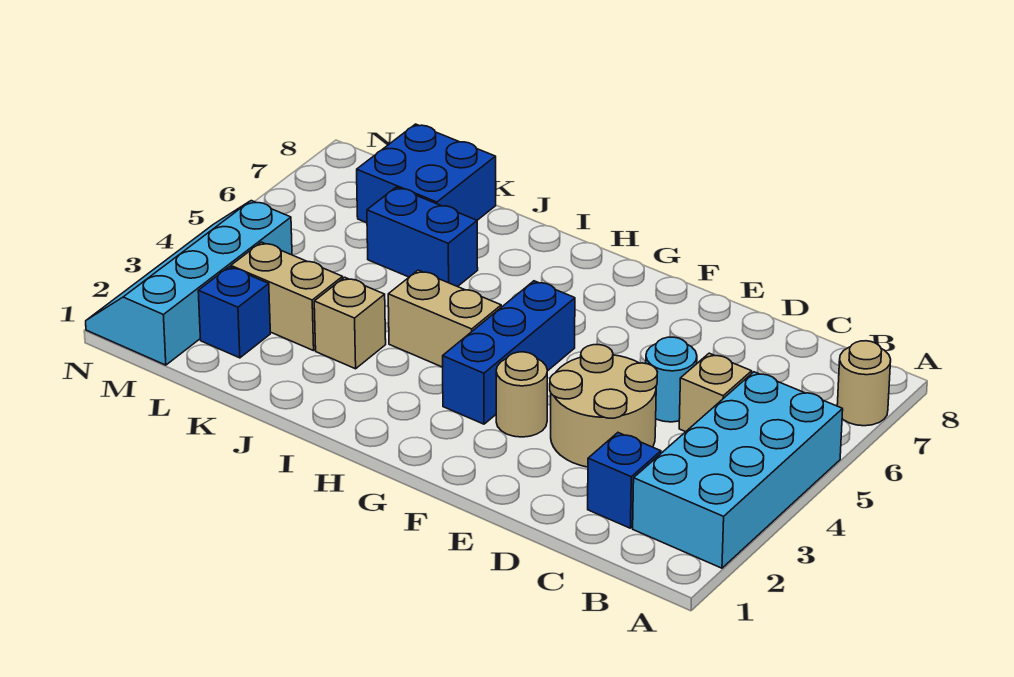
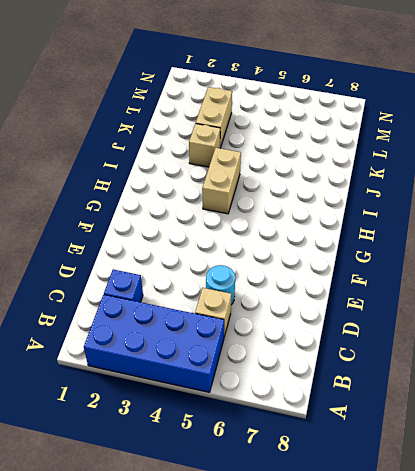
blue 2x4 brick [84,295,224,392] -> cyan 2x4 brick [633,372,843,568]
none -> tan 1x1 round brick [837,341,891,426]
none -> tan 2x2 round brick [550,345,657,467]
none -> tan 1x1 round brick [496,352,547,437]

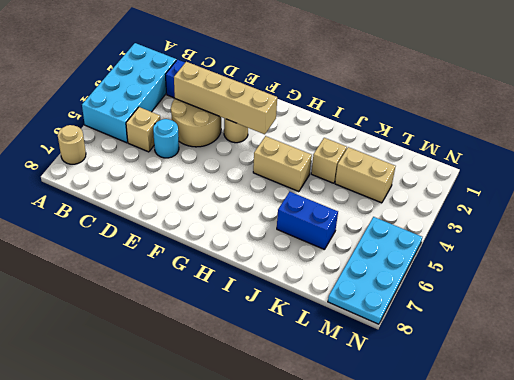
tan 1x4 brick [174,62,277,134] -> none
cyan 2x4 plate [328,217,422,324] -> none
none -> blue 1x3 brick [443,281,575,424]
none -> blue 2x2 brick [357,124,496,223]
none -> blue 1x1 brick [198,267,270,358]

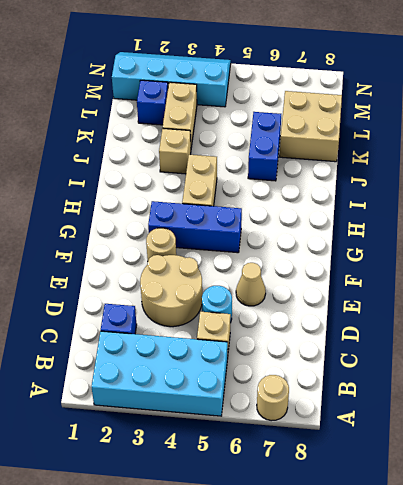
tan 1x1 cone [236,263,266,306] -> none
tan 2x2 brick [280,91,342,162] -> blue 2x2 brick [357,124,496,223]

